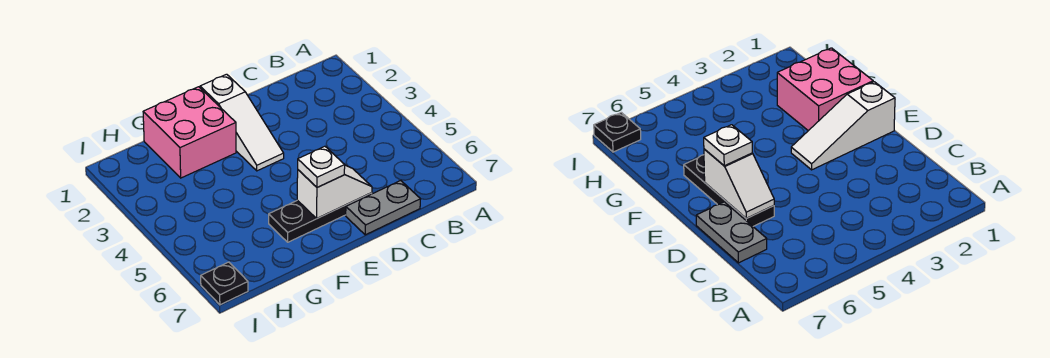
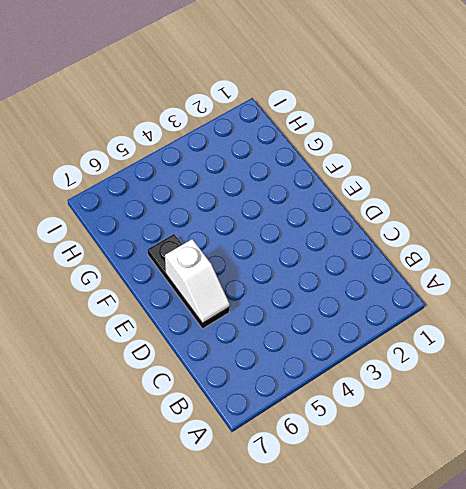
none -> grey 1x2 plate [346,181,420,235]
none -> white 1x3 slope [200,74,284,171]

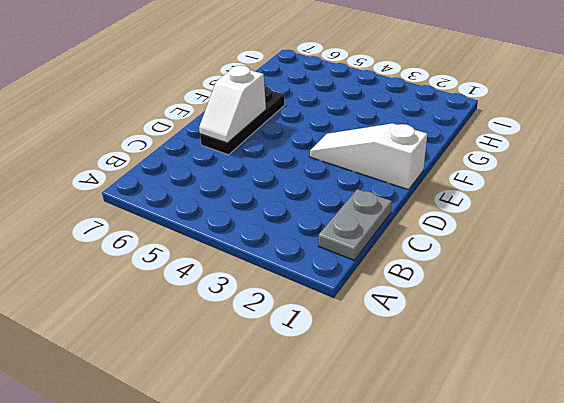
grey 1x2 plate [319,189,392,260] -> grey 1x2 plate moved to [346,181,420,235]
none -> pink 2x2 brick [143,87,236,178]
none -> black 1x1 plate [201,262,248,305]

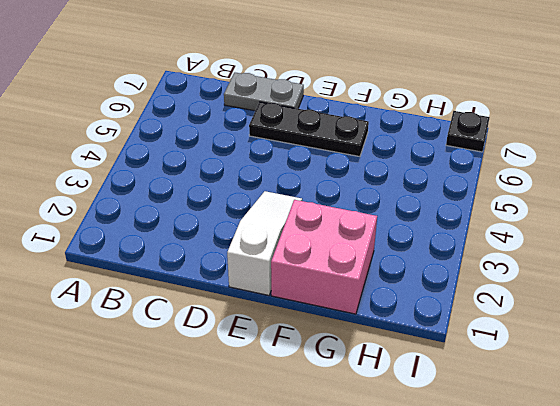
none -> white 1x2 slope [297,165,372,219]
none -> white 1x1 plate [298,146,345,187]

